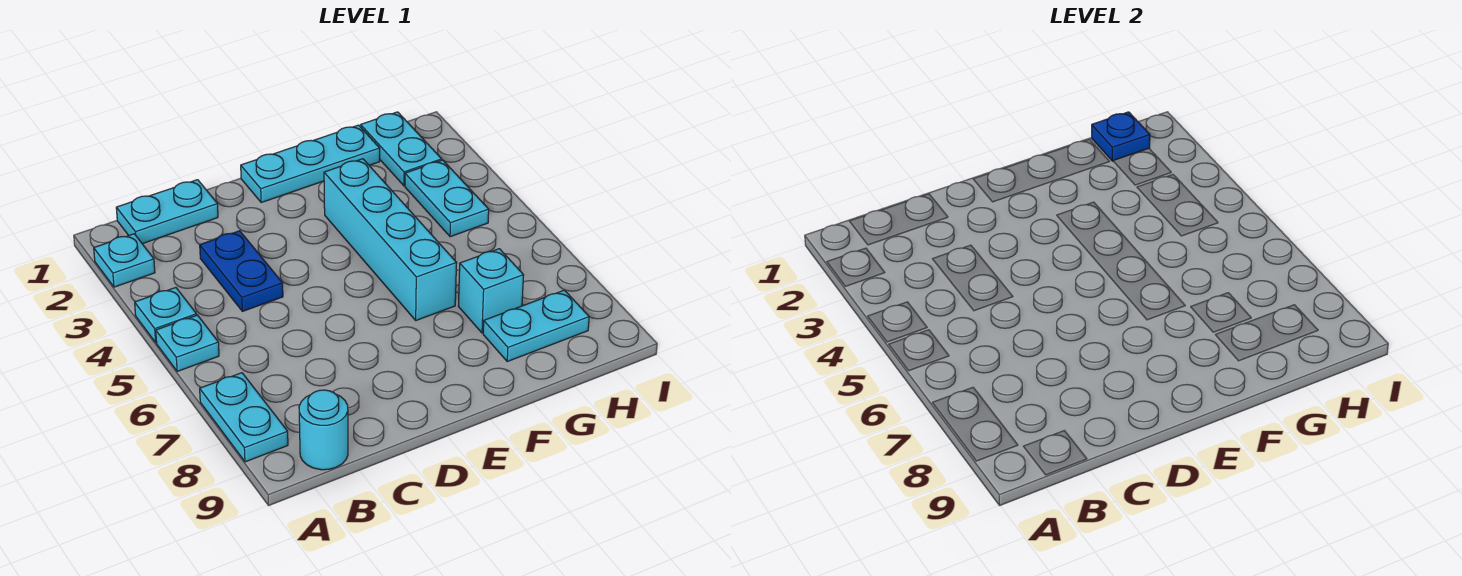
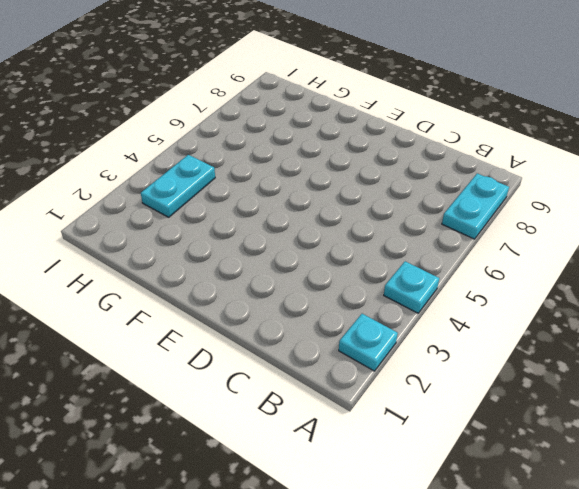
none -> cyan 1x1 plate [156,315,219,371]
none -> cyan 1x2 plate [116,180,218,244]
none -> cyan 1x1 round brick [299,390,348,470]

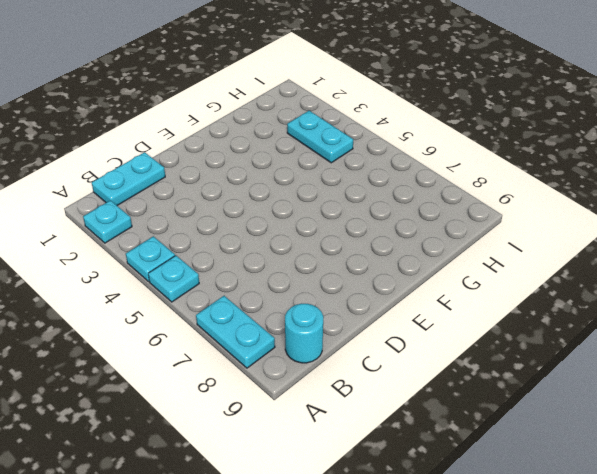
none -> blue 1x2 plate [200,231,283,311]
none -> cyan 1x3 plate [241,125,380,203]
none -> cyan 1x4 brick [324,159,457,320]

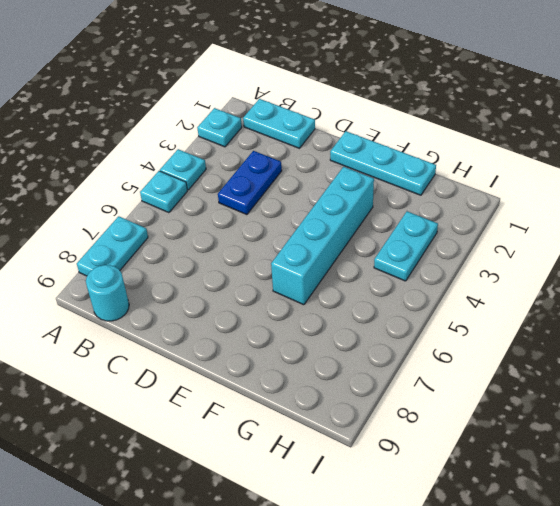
none -> cyan 1x1 brick [458,249,524,333]
none -> cyan 1x2 plate [483,290,589,361]
none -> cyan 1x2 plate [361,112,442,186]

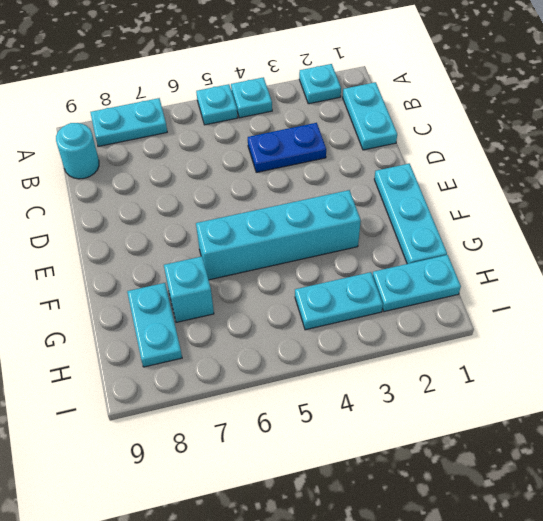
none -> blue 1x1 plate [1092,112,1150,161]

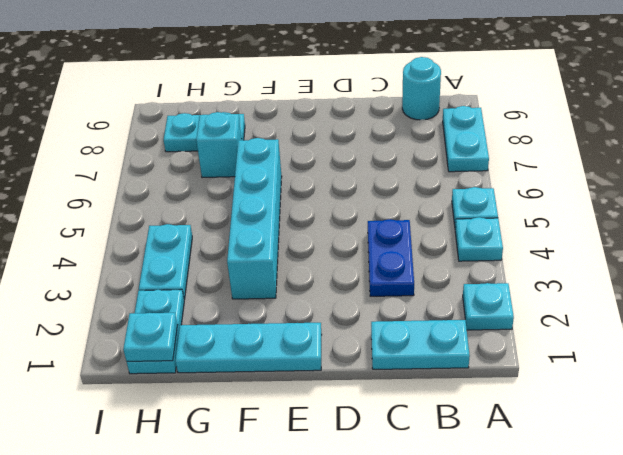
cyan 1x1 plate [123,313,178,361] -> blue 1x1 plate [1092,112,1150,161]

